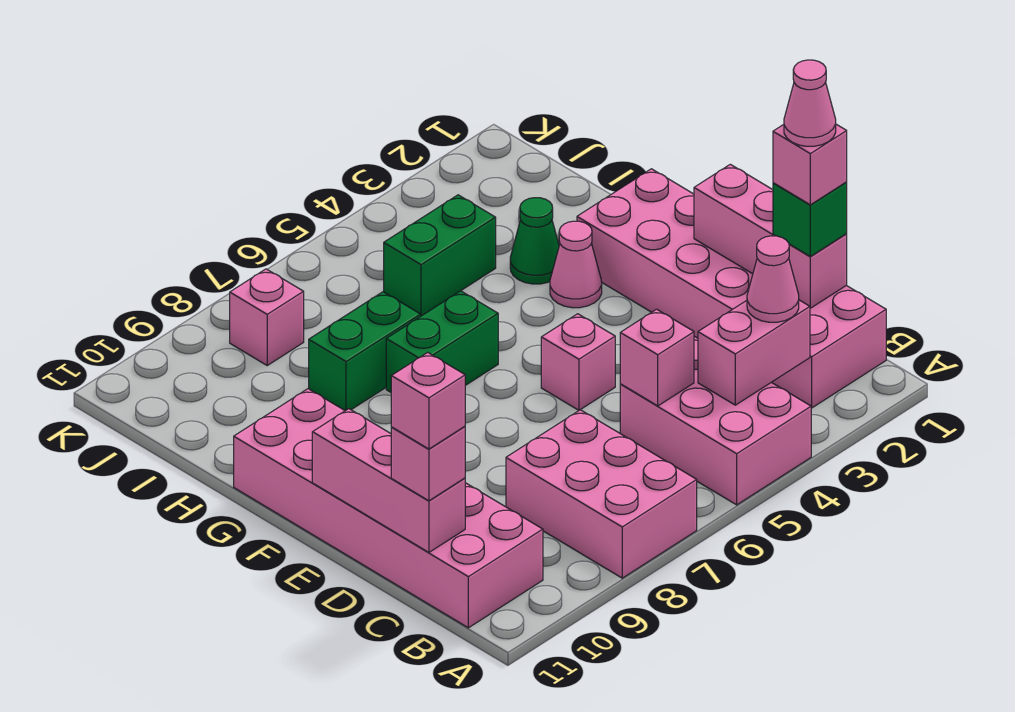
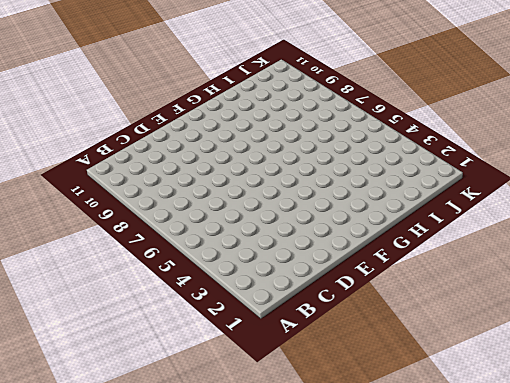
none -> pink 2x3 brick [620,337,811,505]
none -> pink 2x3 brick [506,410,697,578]
none -> pink 2x6 brick [577,169,886,408]

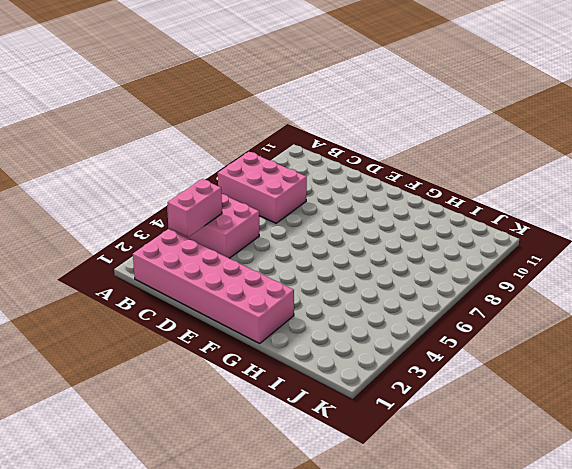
none -> pink 2x6 brick [234,389,543,628]
none -> pink 1x1 brick [541,314,615,410]
none -> pink 1x1 cone [550,221,602,308]

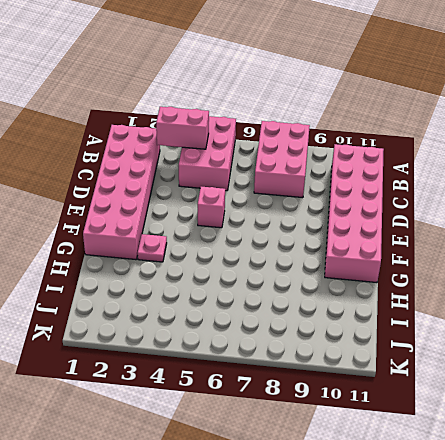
pink 1x1 plate [137,234,167,262] -> pink 1x1 cone [550,221,602,308]
none -> green 1x2 brick [386,291,498,392]
none -> green 1x1 cone [510,198,559,284]
none -> green 1x2 brick [309,292,421,411]

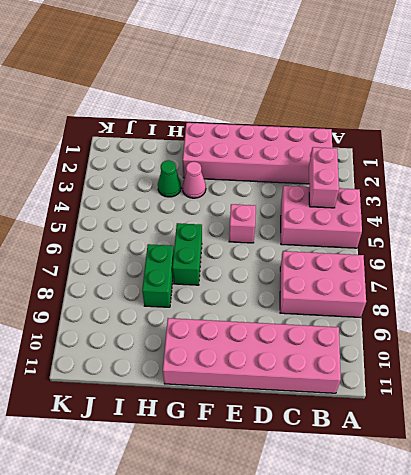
none -> green 1x2 brick [384,195,496,316]
none -> pink 1x1 brick [230,269,304,365]
none -> pink 1x3 brick [694,164,847,308]

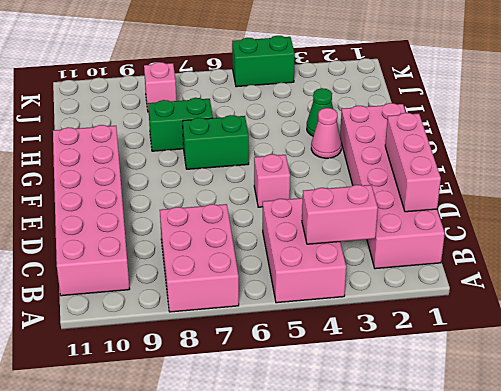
green 1x2 brick [232,36,295,87] -> green 1x2 brick moved to [384,195,496,316]
none -> pink 1x1 brick [620,309,694,406]
none -> pink 1x3 brick [312,409,465,552]
none -> pink 1x1 cone [747,236,799,322]

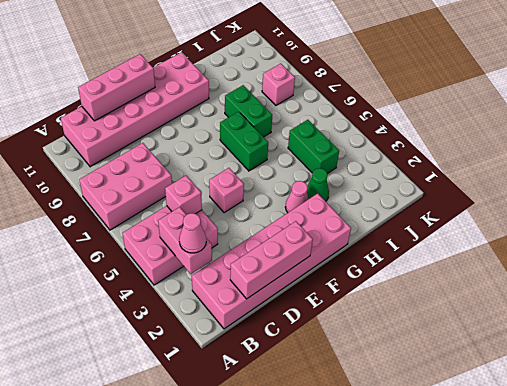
none -> green 1x1 brick [773,182,847,256]
none -> pink 1x1 brick [391,426,465,501]
none -> pink 1x1 brick [773,124,847,205]

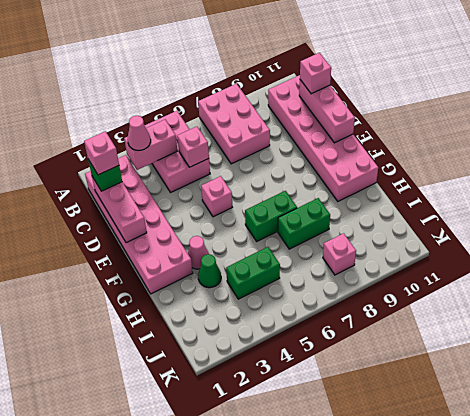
none -> pink 1x1 brick [391,352,465,449]
none -> pink 1x1 cone [784,60,836,146]

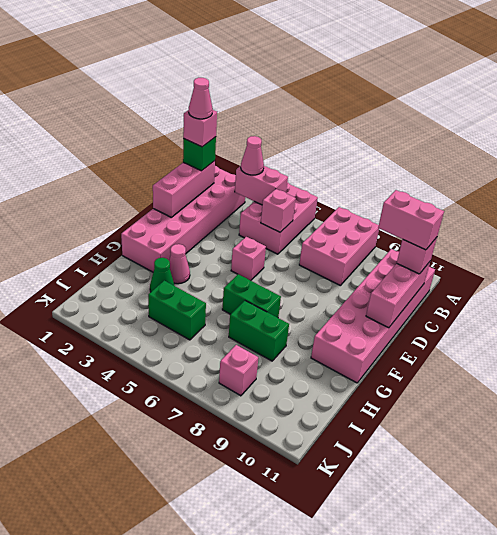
pink 1x2 brick [378,190,444,250] -> pink 1x1 brick [391,352,465,449]

